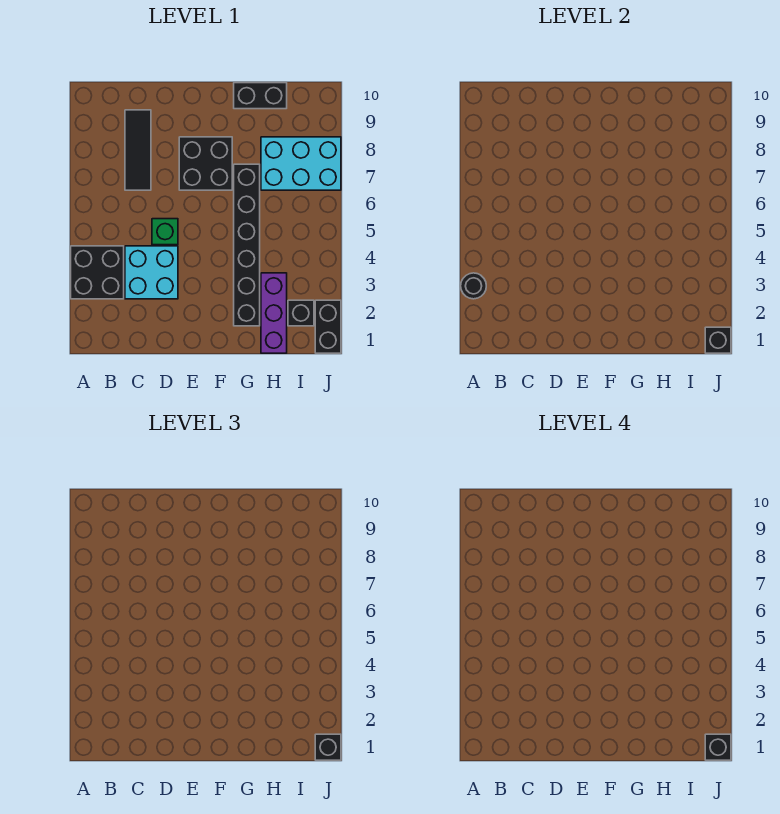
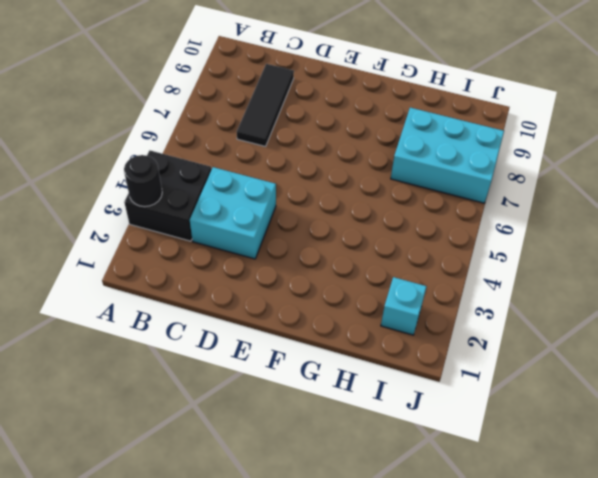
cyan 1x1 brick [381,277,427,335] -> black 1x1 brick [288,300,314,326]
none -> green 1x1 brick [152,219,178,245]
none -> black 2x2 brick [179,137,232,190]
none -> black 1x6 brick [234,164,260,326]

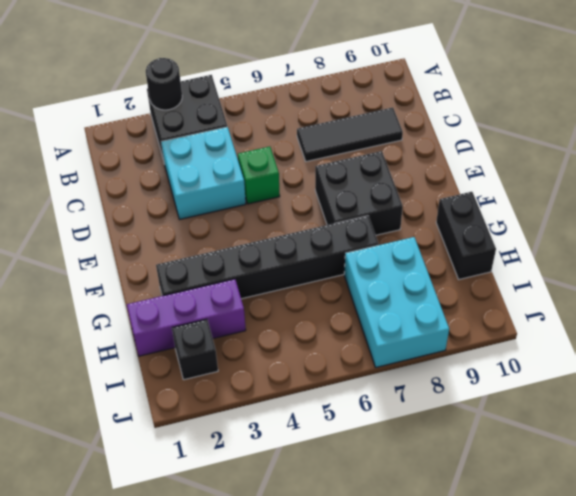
none -> black 1x2 brick [315,300,341,353]
none -> black 1x1 brick [705,327,731,353]
none -> black 1x1 brick [315,734,341,760]

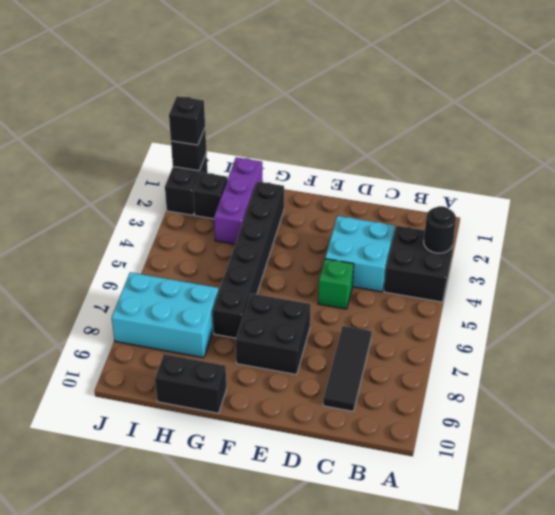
none -> black 1x1 brick [705,734,731,760]

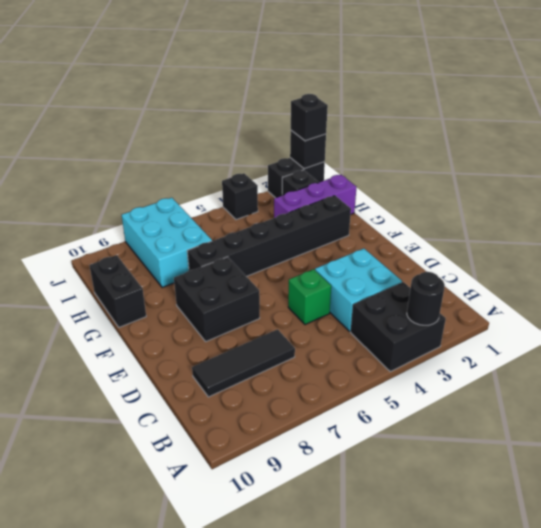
black 1x1 brick [222,173,258,220] -> black 1x1 brick moved to [705,734,731,760]

